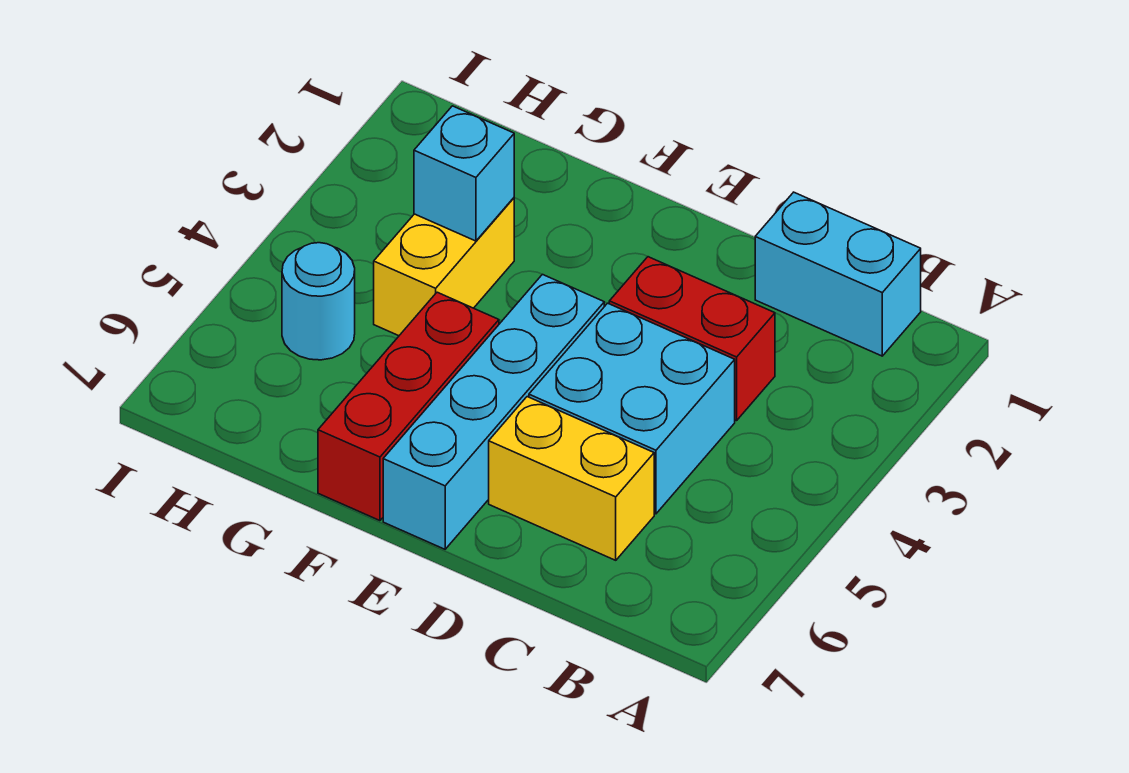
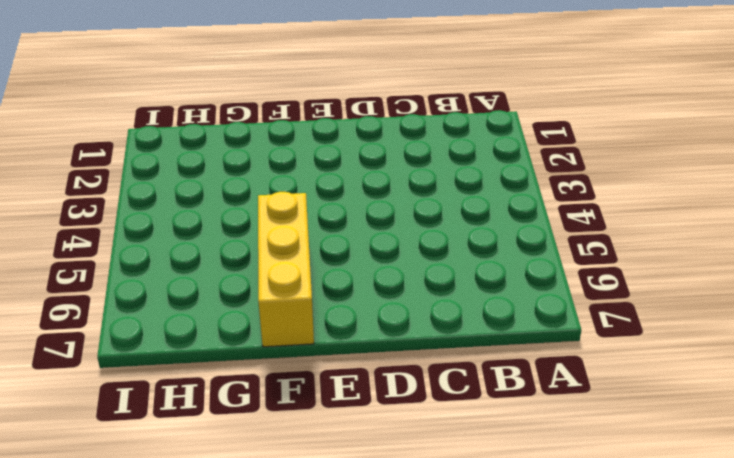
yellow 1x3 brick [258,192,314,347] -> red 1x3 brick [318,292,499,521]
none -> cyan 1x2 brick [755,192,921,356]
none -> red 1x2 brick [609,257,775,421]

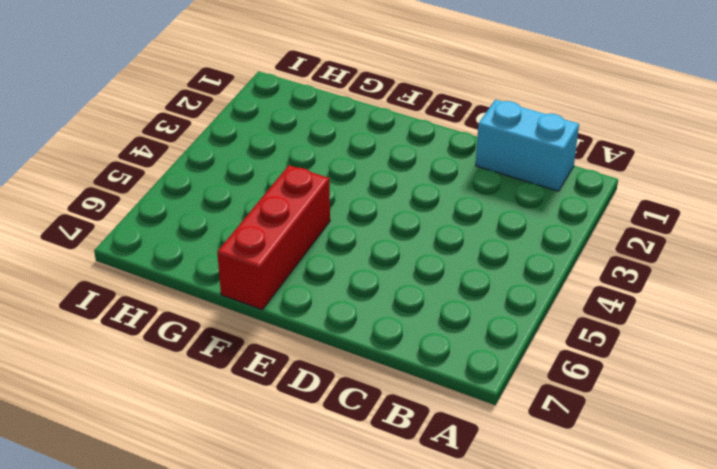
none -> red 1x2 brick [609,257,775,421]
none -> cyan 2x2 brick [529,303,735,514]

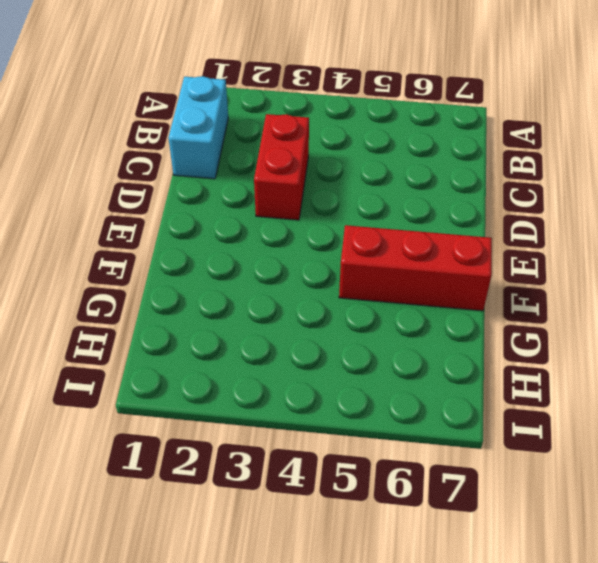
none -> cyan 2x2 brick [529,303,735,514]
none -> yellow 1x2 brick [489,397,654,560]

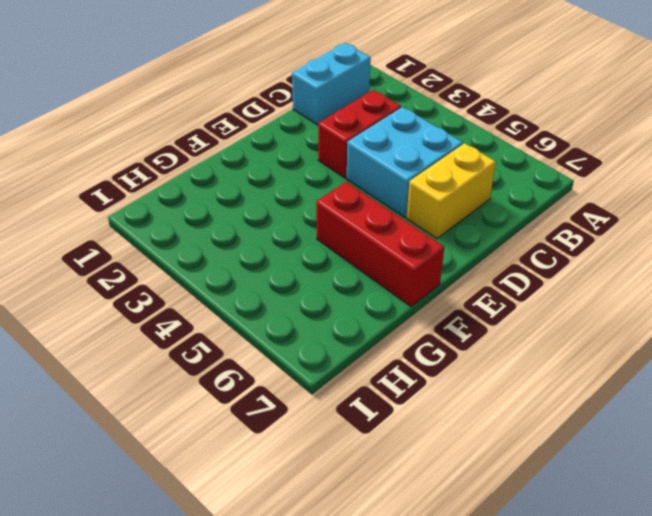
none -> cyan 1x4 brick [383,274,604,549]
none -> yellow 1x2 brick [374,198,514,336]

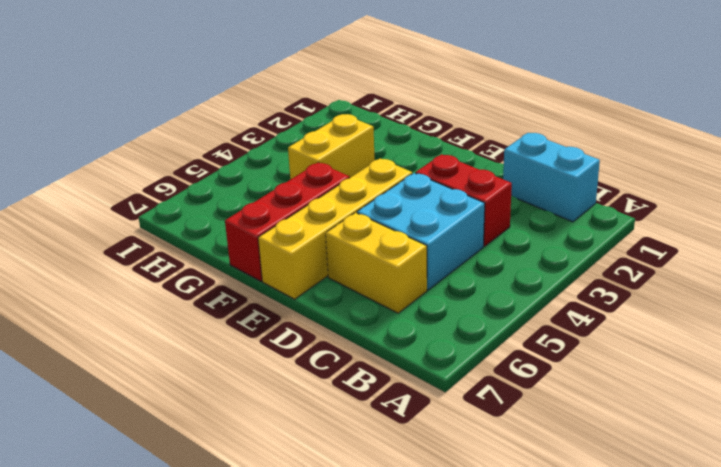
yellow 1x4 brick [258,159,412,299] -> cyan 1x4 brick [383,274,604,549]
none -> cyan 1x1 round brick [282,243,355,360]
none -> cyan 1x1 brick [414,106,514,241]

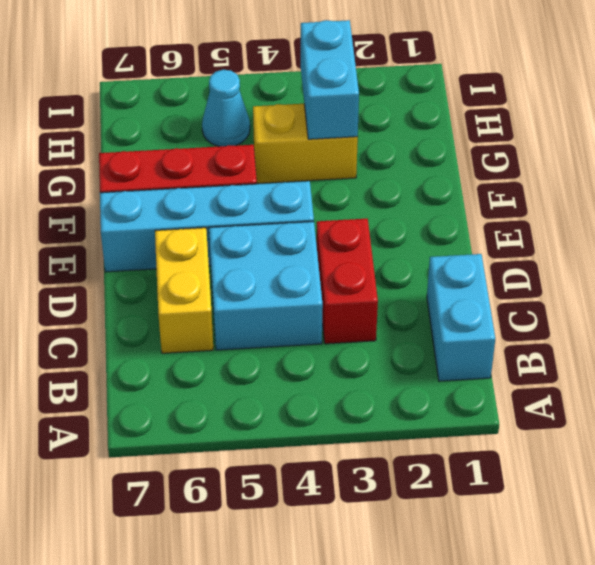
cyan 1x2 brick [301,20,359,139] -> cyan 1x1 brick [414,106,514,241]
cyan 1x1 cone [202,70,250,147] -> cyan 1x1 round brick [282,243,355,360]

